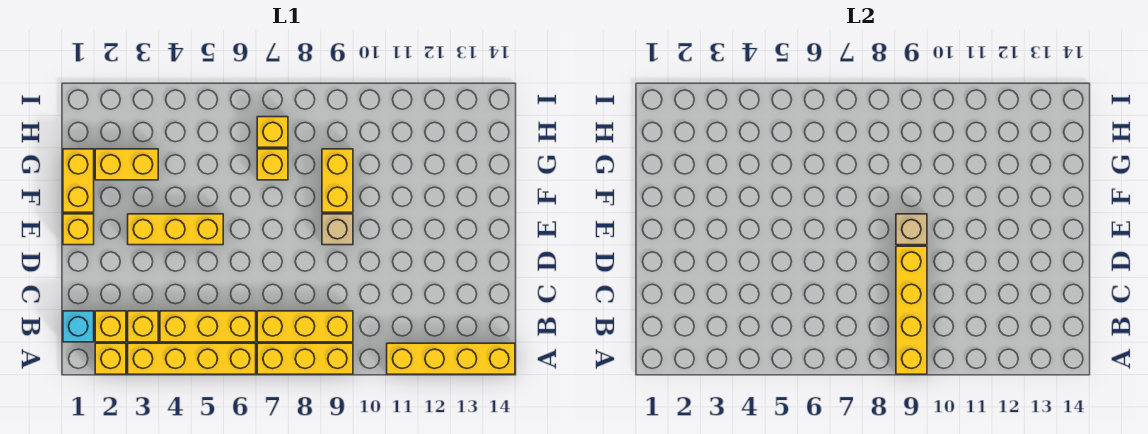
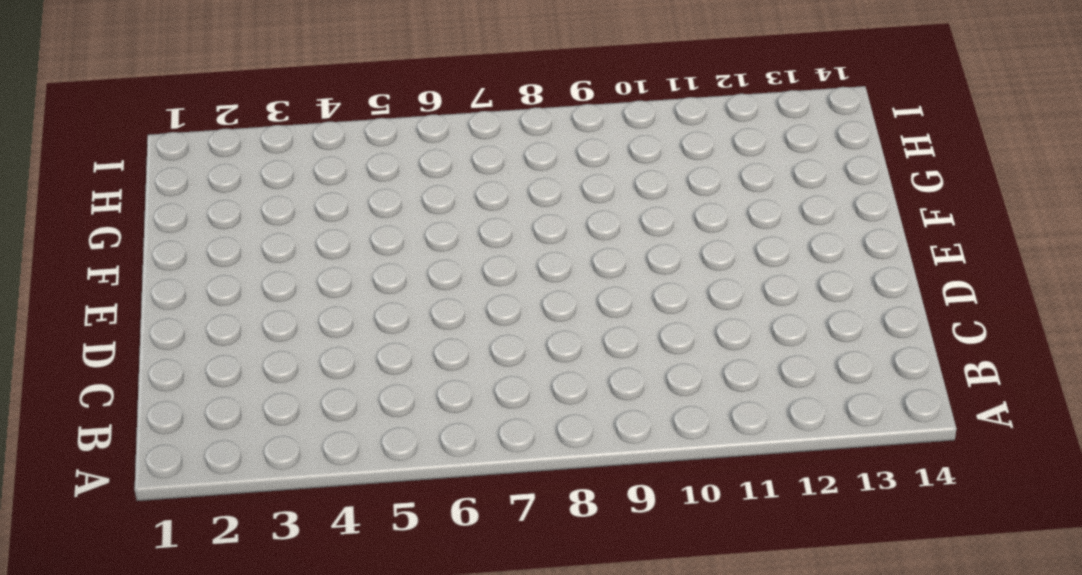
none -> yellow 1x1 brick [95,343,126,374]
none -> yellow 1x4 brick [128,343,256,374]
none -> yellow 1x3 brick [257,343,353,374]

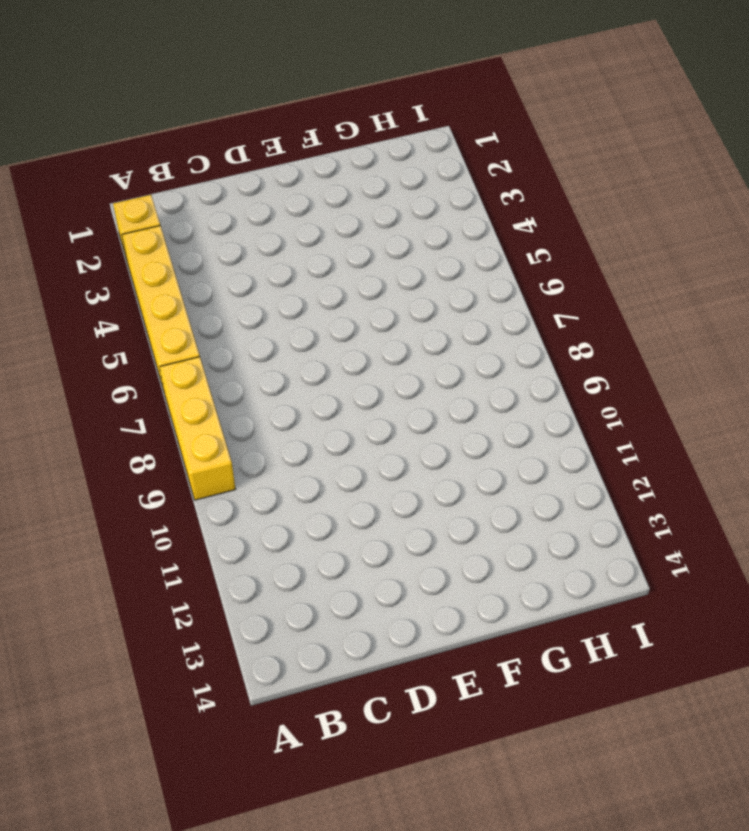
none -> yellow 1x4 brick [387,343,515,374]
none -> cyan 1x1 brick [63,311,94,342]
none -> yellow 1x1 brick [95,311,126,342]

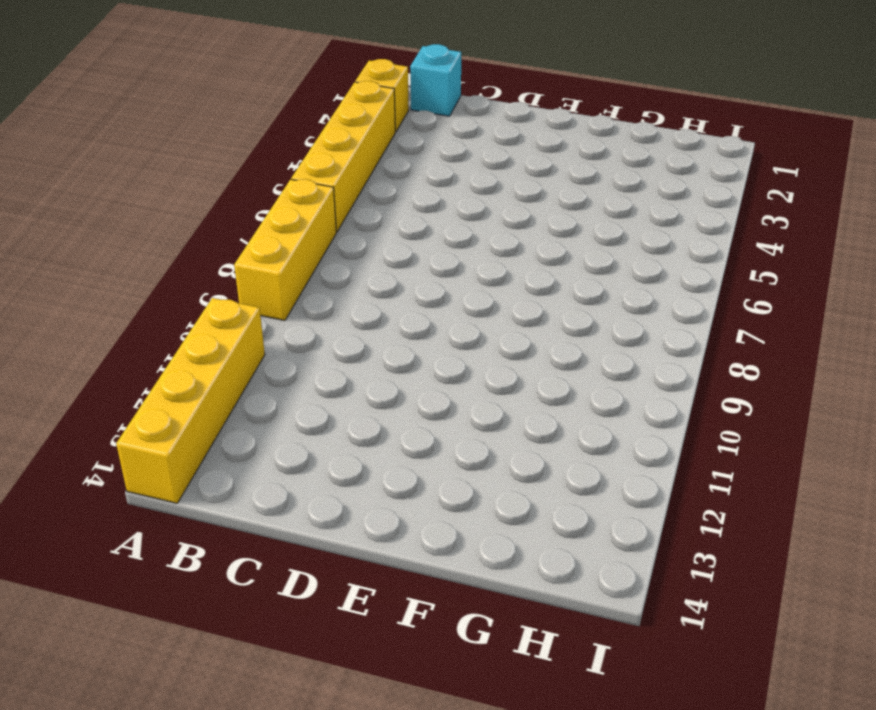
none -> yellow 1x1 brick [95,311,126,342]
none -> yellow 1x1 brick [128,311,158,342]
none -> yellow 1x3 brick [160,311,256,342]

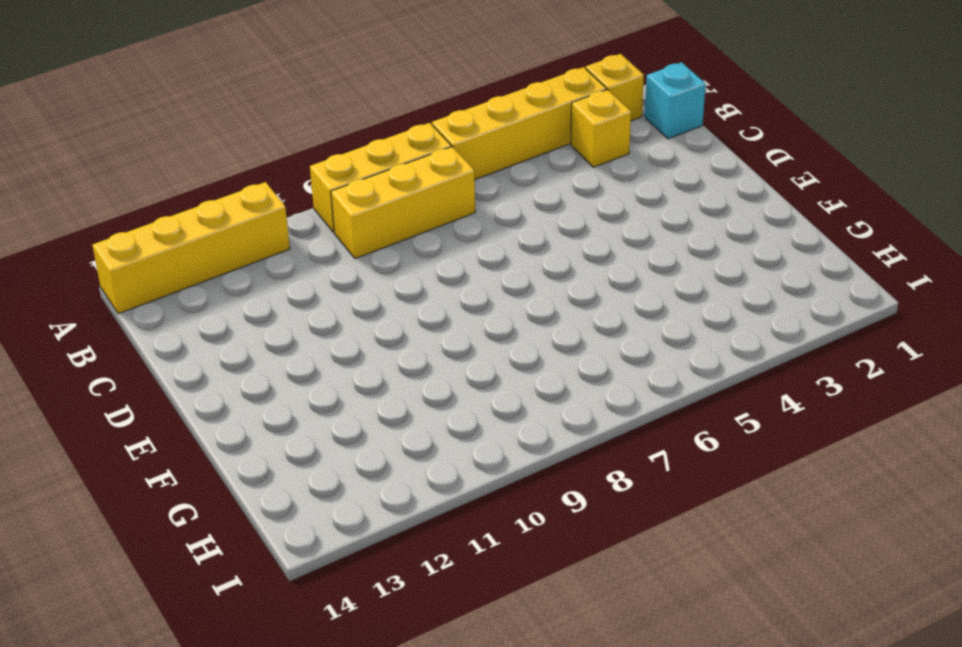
none -> yellow 1x1 brick [95,311,126,342]
none -> yellow 1x3 brick [160,311,256,342]
none -> yellow 1x1 brick [63,214,94,245]

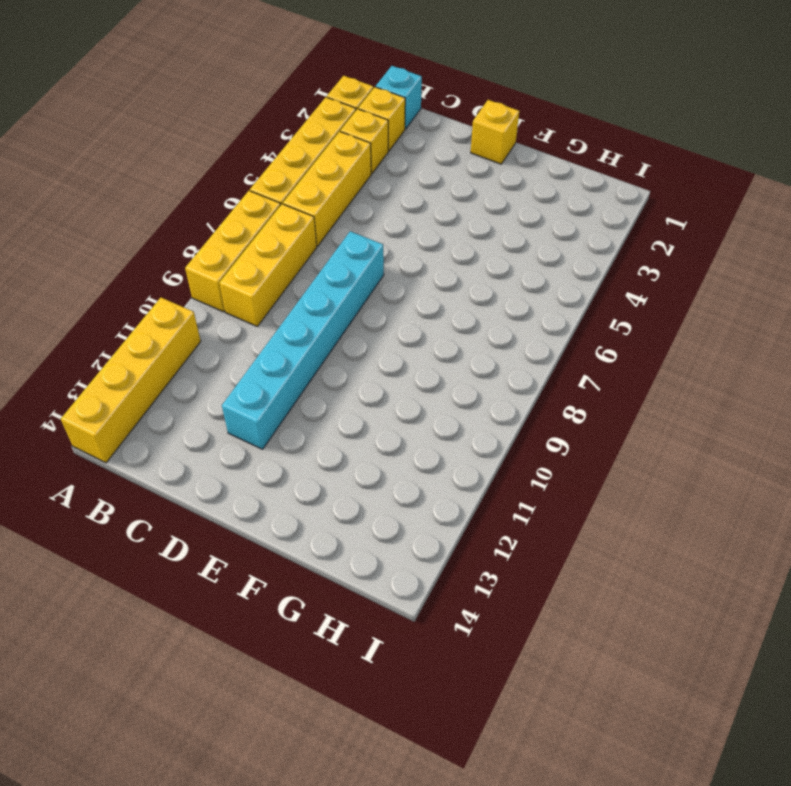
cyan 1x6 brick [222,231,384,449] -> none
none -> yellow 1x3 brick [128,214,223,245]
none -> tan 1x1 brick [322,214,353,245]
none -> yellow 1x2 brick [63,149,94,212]

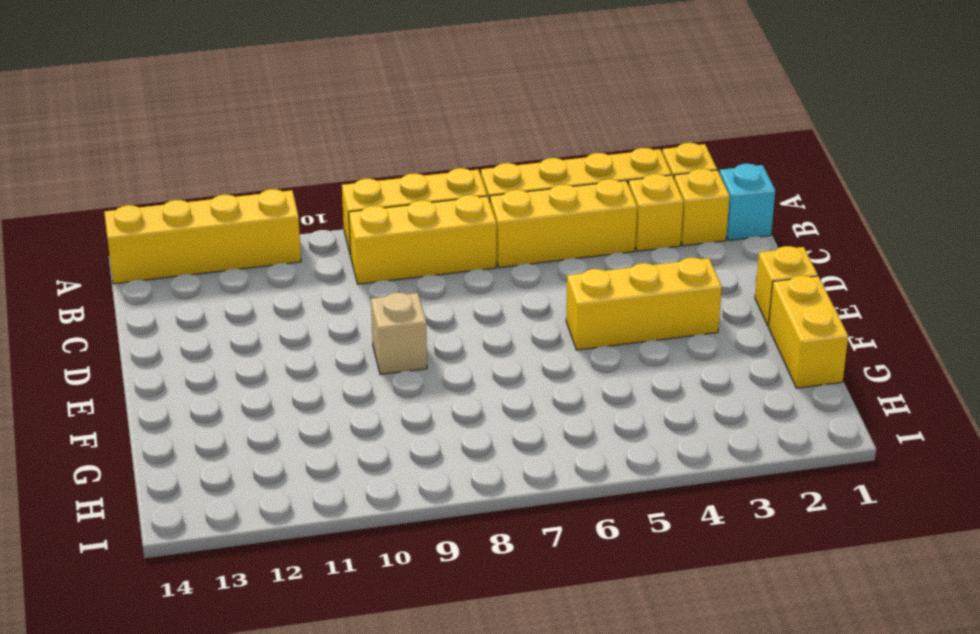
none -> yellow 1x2 brick [322,149,353,212]
none -> yellow 1x2 brick [95,149,158,180]
none -> yellow 1x1 brick [257,149,288,180]

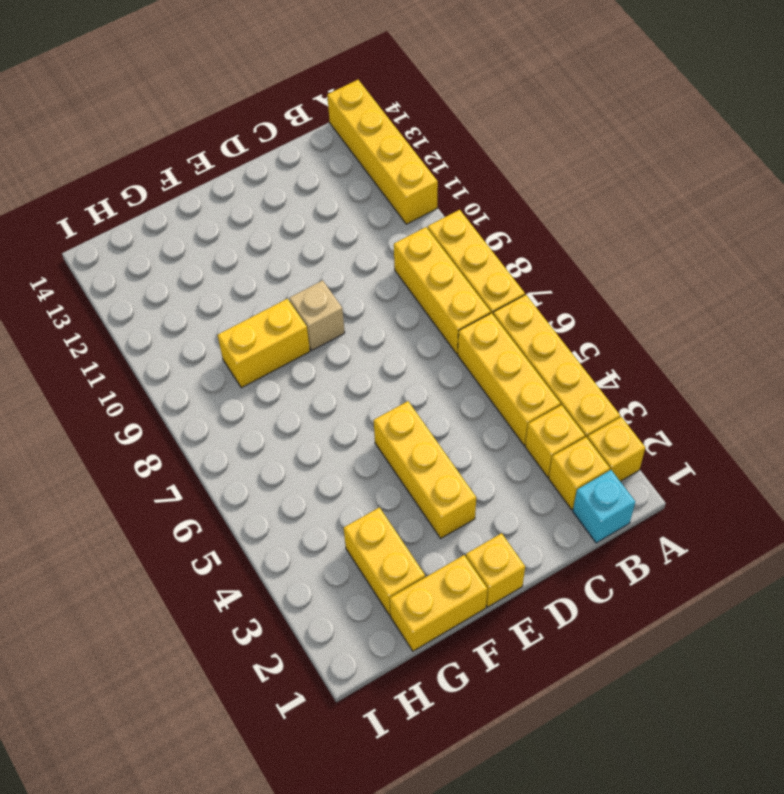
none -> yellow 1x1 brick [257,149,288,180]
none -> yellow 1x1 brick [257,117,288,147]
none -> yellow 1x4 brick [896,246,927,374]

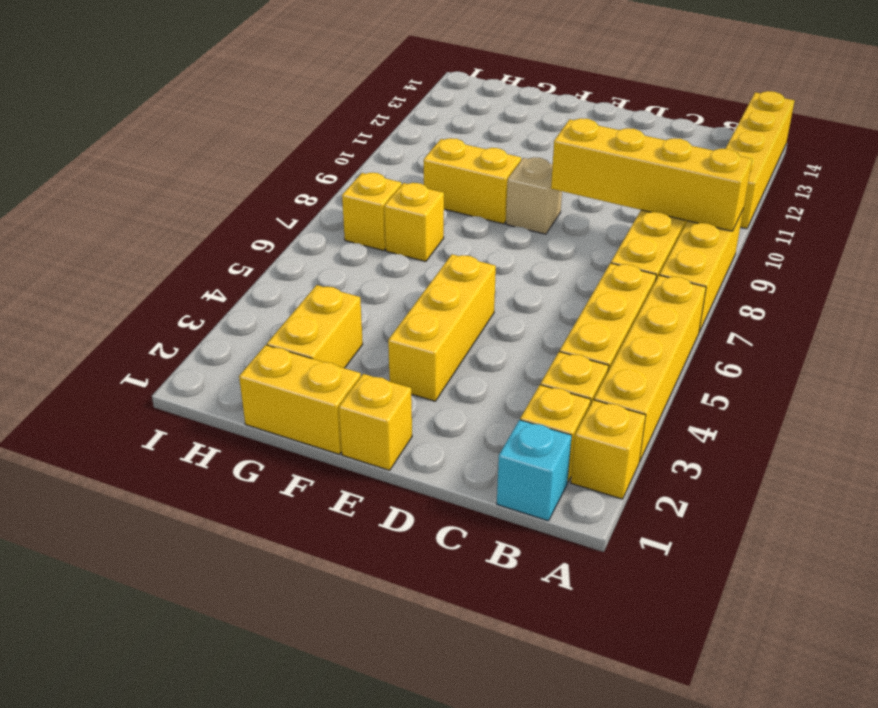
none -> tan 1x1 brick [896,214,927,245]

